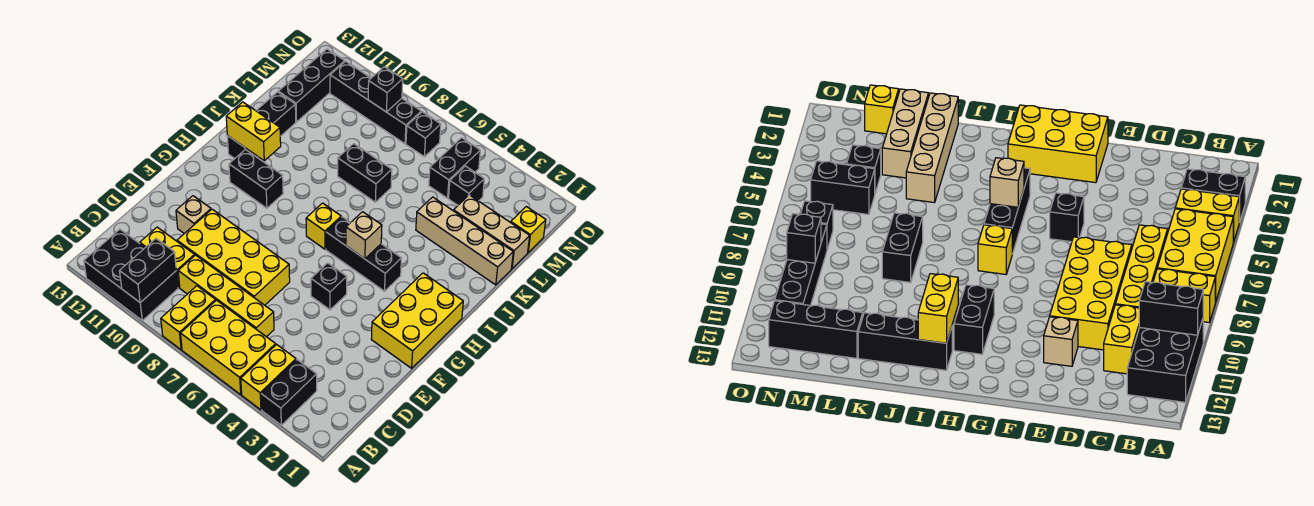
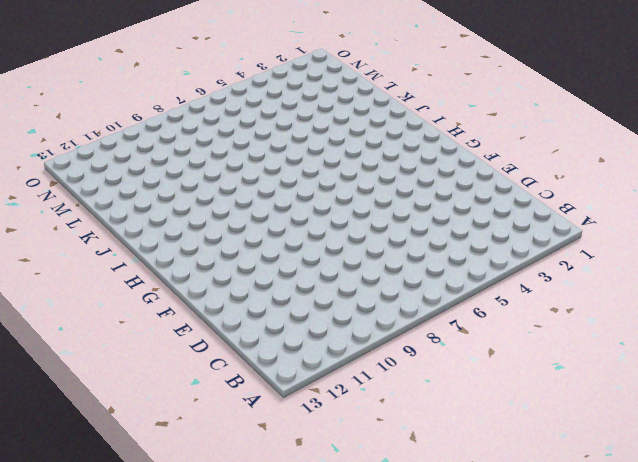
none -> black 1x2 brick [261,360,317,425]
none -> yellow 1x2 brick [241,344,296,410]
none -> yellow 2x3 brick [180,300,276,395]

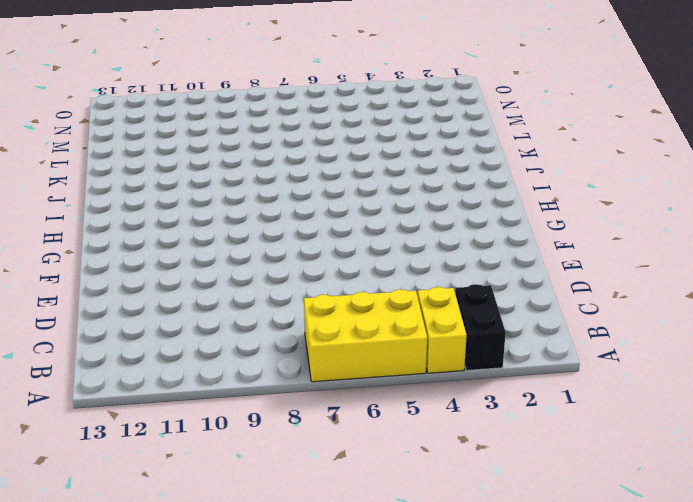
none -> yellow 1x2 brick [161,286,216,350]
none -> black 2x3 brick [84,229,178,320]
none -> yellow 1x4 brick [178,255,274,337]

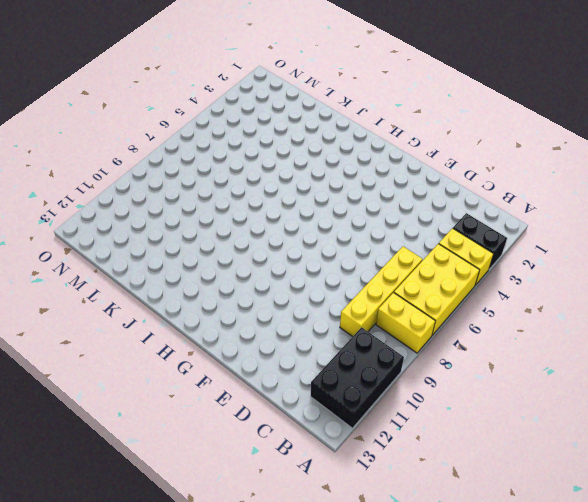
none -> yellow 1x2 brick [140,227,195,288]
none -> yellow 2x4 brick [177,209,290,305]
none -> tan 1x1 brick [176,196,211,234]

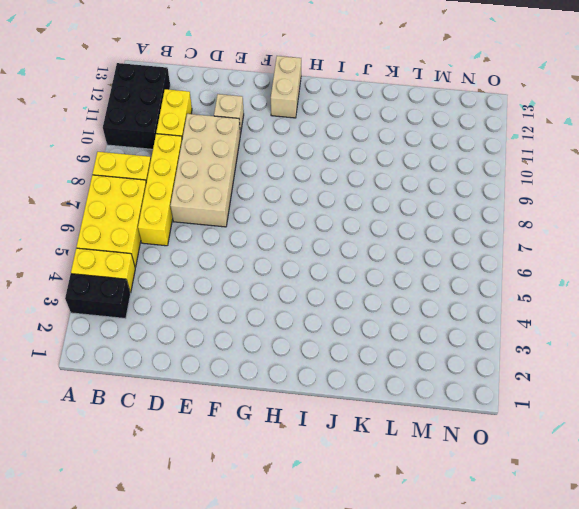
tan 2x4 brick [170,114,240,227] -> yellow 2x4 brick [177,209,290,305]
tan 1x2 brick [271,56,301,118] -> none
none -> yellow 2x3 brick [371,273,463,368]
none -> black 1x1 brick [311,263,347,310]
none -> black 1x3 brick [326,217,401,291]

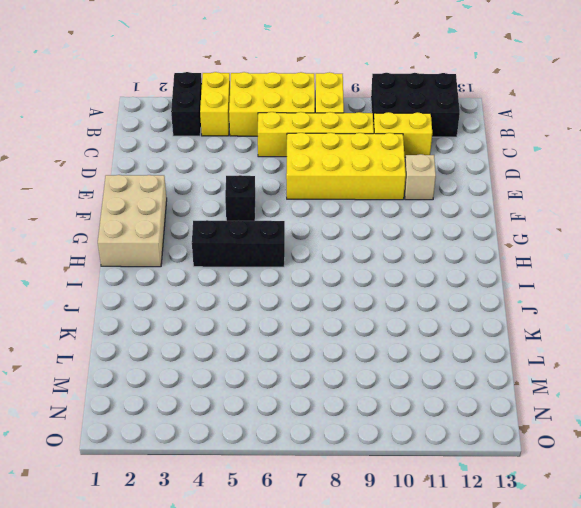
tan 2x3 brick [98,175,167,267] -> yellow 2x3 brick [371,273,463,368]
none -> yellow 1x1 brick [306,203,341,249]
none -> black 1x2 brick [229,149,283,208]
none -> black 1x3 brick [227,92,296,159]

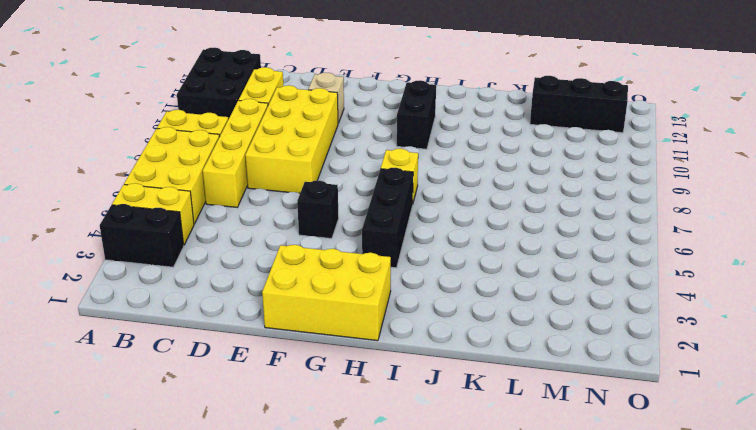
none -> black 1x3 brick [227,92,296,159]
none -> tan 1x4 brick [416,197,513,285]
none -> black 1x2 brick [338,144,392,202]

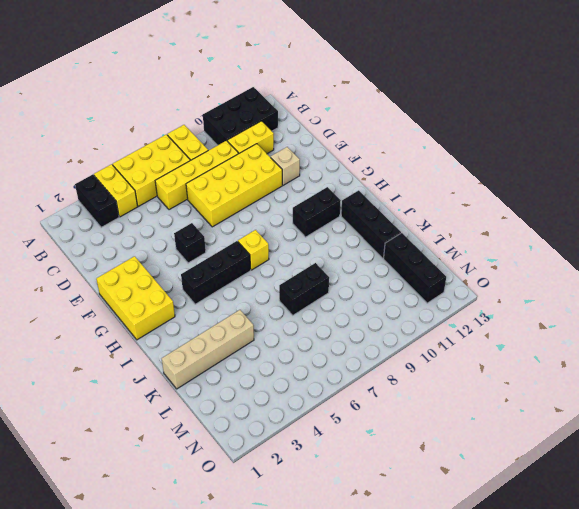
none -> tan 1x3 brick [454,195,530,269]
none -> yellow 1x1 brick [511,207,546,253]
none -> black 1x1 brick [449,166,484,205]

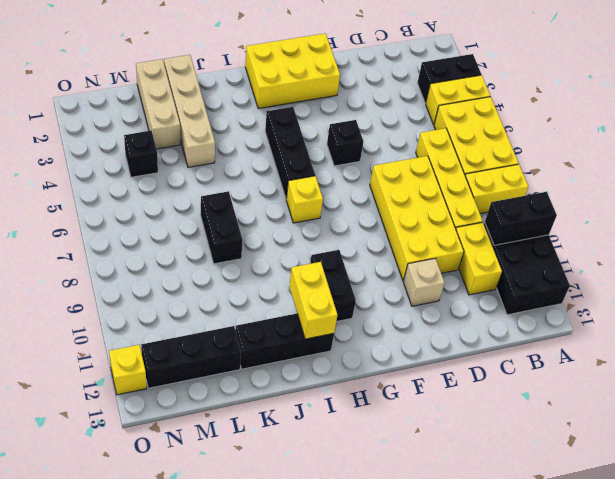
yellow 1x1 brick [109,345,147,395] -> yellow 1x1 brick moved to [511,207,546,253]
none -> black 1x2 brick [429,138,480,198]
none -> black 1x1 brick [406,112,441,157]
none -> black 1x4 brick [330,61,421,144]

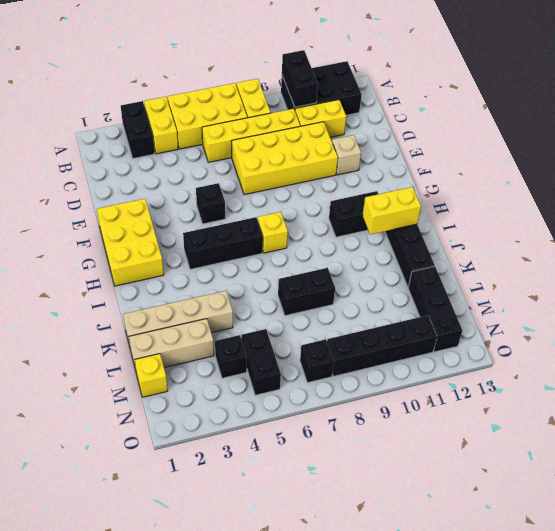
none -> tan 1x1 brick [346,212,382,259]
none -> black 1x1 brick [368,67,403,112]

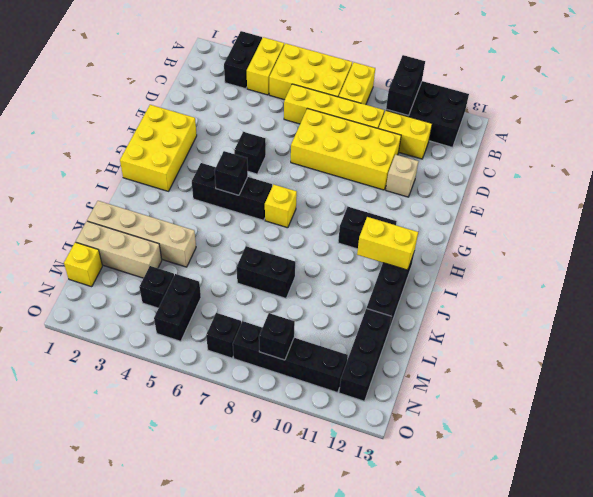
black 1x1 brick [214,151,248,195] -> tan 1x1 brick [346,212,382,259]

